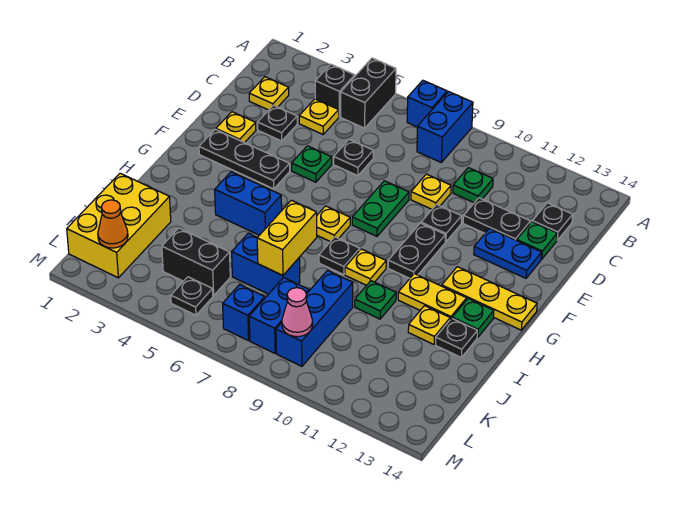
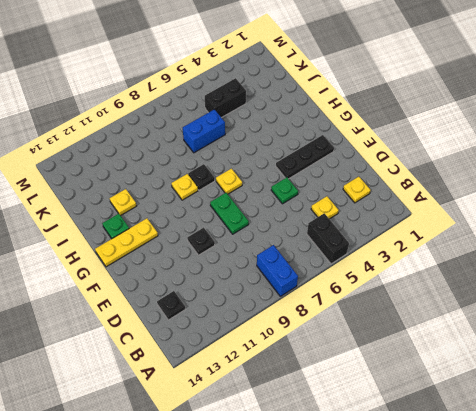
none -> blue 1x1 brick [407,80,447,127]
none -> black 1x1 brick [315,64,355,117]
none -> green 1x1 plate [453,168,493,203]
none -> black 1x1 plate [258,105,297,141]

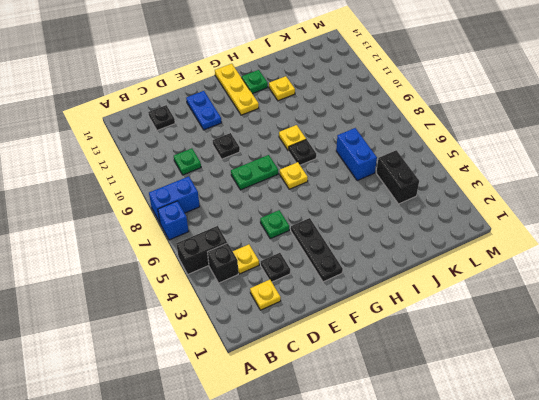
none -> black 1x1 plate [334,139,373,176]
none -> yellow 1x1 plate [411,174,451,209]
none -> black 1x2 plate [463,198,530,240]
none -> green 1x1 plate [517,222,557,259]

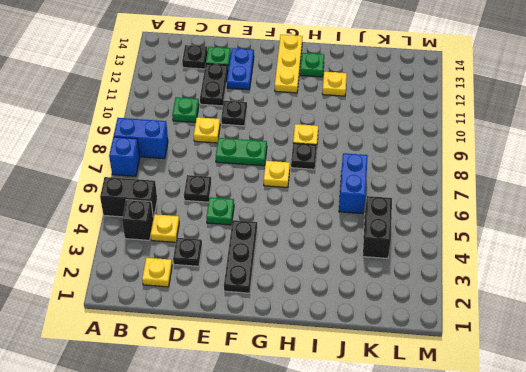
none -> yellow 1x1 plate [216,112,256,143]
none -> black 1x2 plate [388,223,445,278]
none -> blue 1x2 brick [215,172,282,235]
none -> yellow 1x2 plate [398,274,467,319]

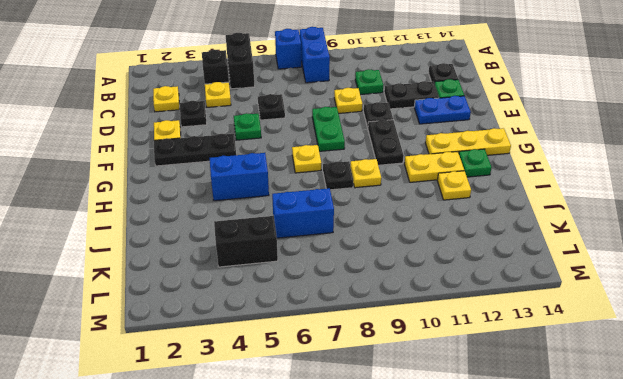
none -> green 1x1 plate [355,281,396,319]
none -> black 1x1 plate [436,318,477,357]
none -> yellow 2x3 brick [67,173,171,278]
none -> blue 1x3 brick [276,271,353,366]

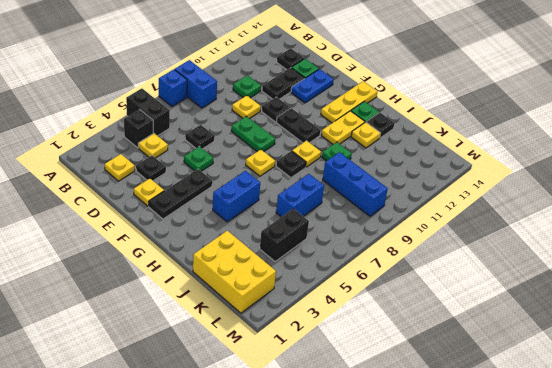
none -> blue 1x2 brick [249,278,309,353]
none -> black 1x1 plate [171,277,213,315]
none -> blue 1x1 brick [223,285,265,341]
none -> yellow 1x2 brick [257,200,317,275]

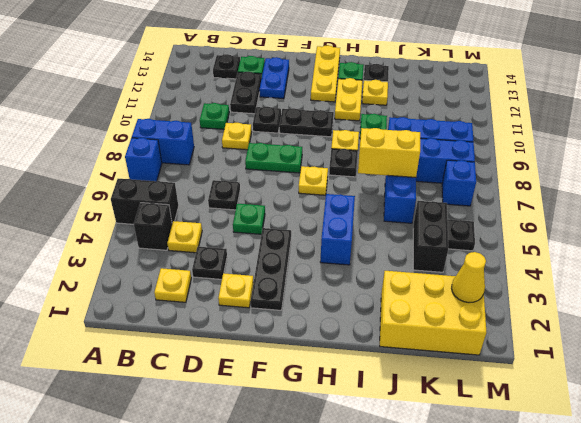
yellow 1x1 cone [452,252,486,303] -> orange 1x1 cone [98,200,128,248]
none -> pink 1x1 cone [282,288,313,337]

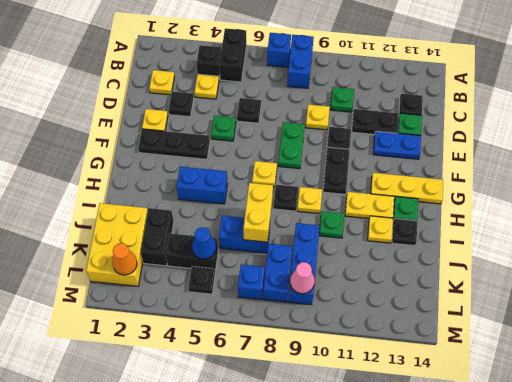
black 1x2 brick [141,208,174,266] -> none
blue 1x1 cone [192,227,216,259] -> none

